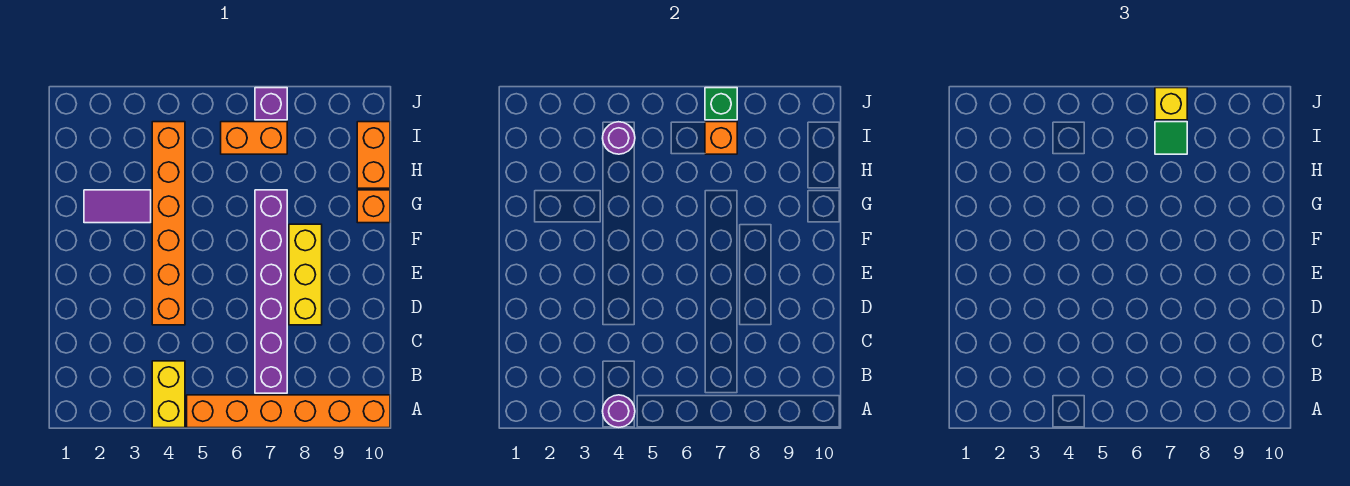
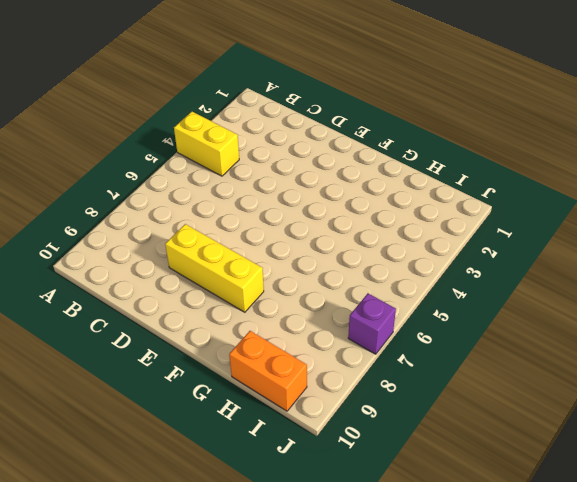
none -> orange 1x6 brick [187,395,390,428]
none -> purple 1x6 brick [255,190,287,393]
none -> orange 1x6 brick [152,122,185,325]

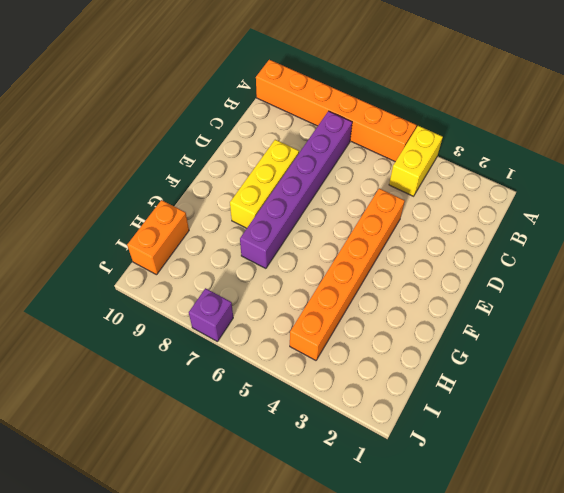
none -> purple 1x2 tile [84,190,151,223]
none -> orange 1x1 brick [357,190,390,223]
none -> orange 1x2 brick [221,122,287,154]

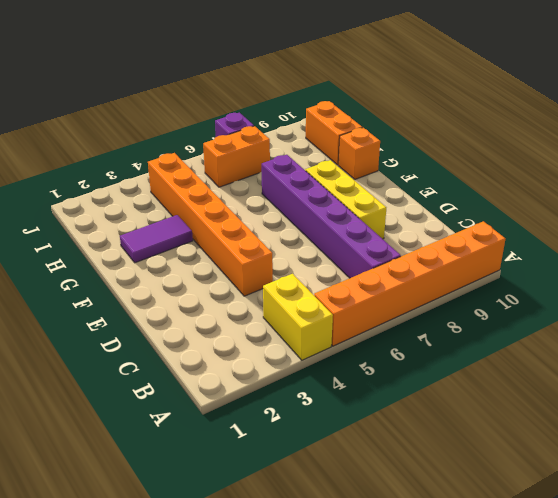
none -> purple 1x1 round brick [603,395,635,427]
none -> purple 1x1 round brick [603,122,635,154]
none -> orange 1x1 brick [705,122,737,154]

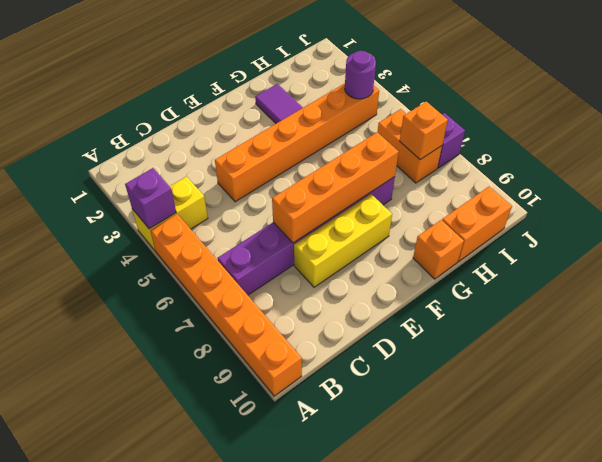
purple 1x1 brick [125,168,176,229] -> purple 1x1 round brick [603,395,635,427]
orange 1x4 brick [272,132,399,243] -> none
none -> green 1x1 brick [705,88,737,120]
none -> green 1x1 tile [1155,122,1187,154]
none -> yellow 1x1 brick [1155,88,1187,120]

